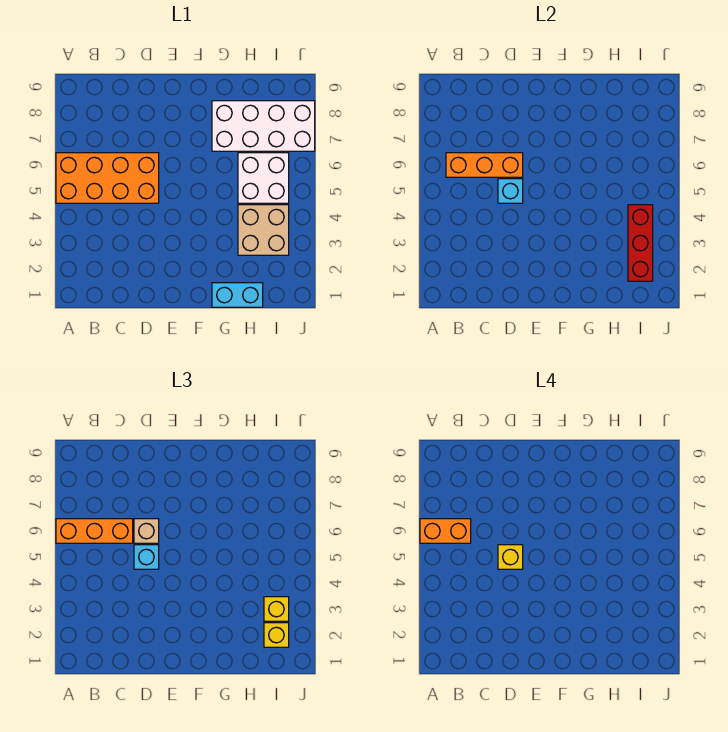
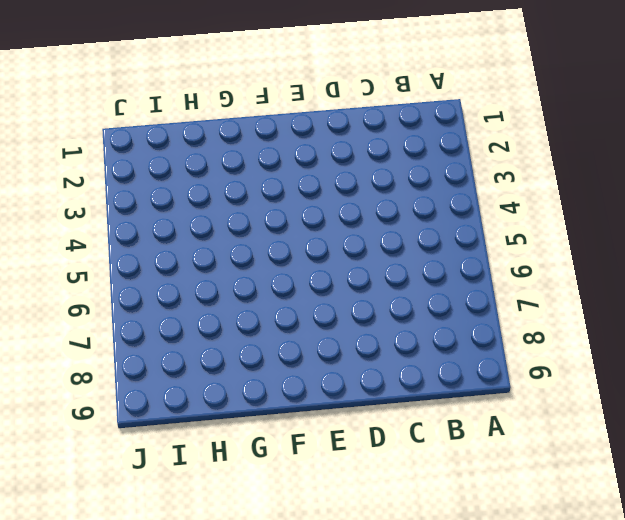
none -> orange 2x4 brick [56,153,159,203]
none -> cyan 1x2 brick [212,283,263,307]
none -> white 2x4 brick [212,101,315,151]

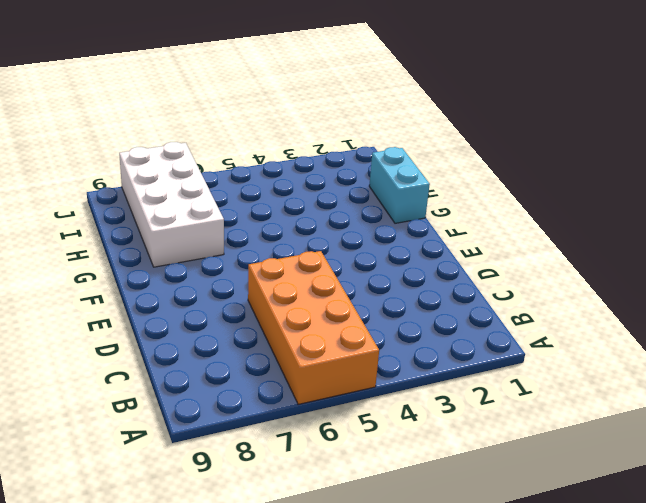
none -> tan 2x2 brick [238,205,289,255]
none -> white 2x2 brick [238,153,289,203]
none -> orange 1x3 brick [446,153,523,177]

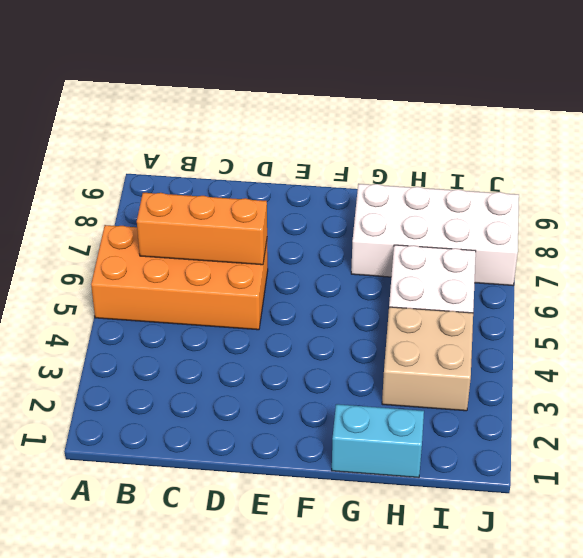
none -> cyan 1x1 brick [498,179,523,203]
none -> red 1x3 brick [628,205,653,281]
none -> orange 1x3 brick [56,519,133,543]

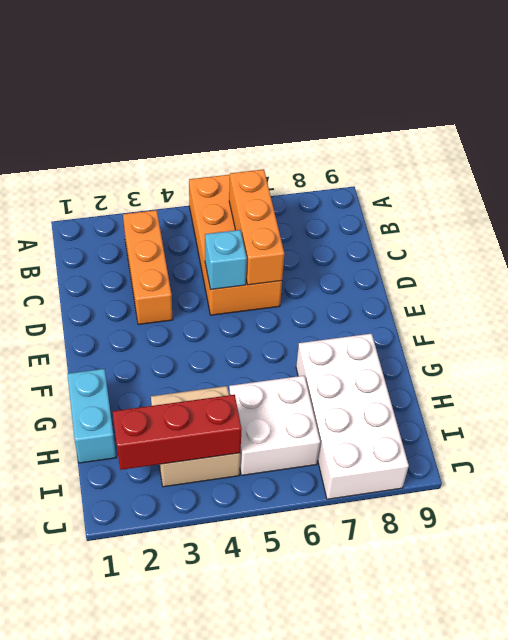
orange 1x3 brick [123,210,173,324] -> orange 1x3 brick moved to [56,519,133,543]
none -> cyan 1x1 brick [134,545,159,569]
none -> tan 1x1 brick [134,519,159,543]
none -> yellow 1x1 brick [264,623,289,647]

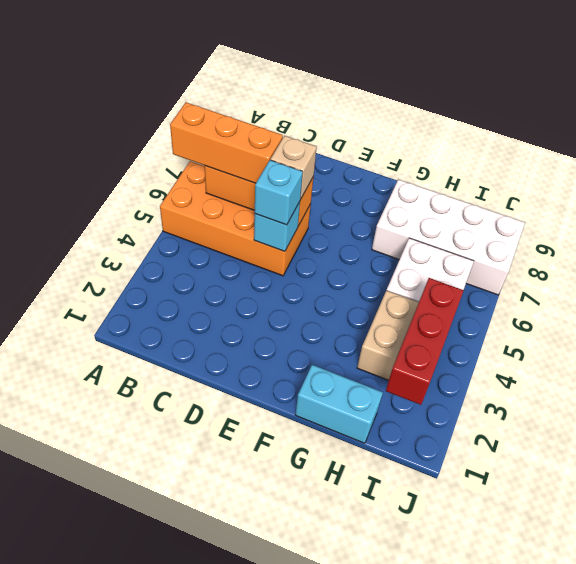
none -> yellow 1x1 brick [264,623,289,647]
none -> yellow 1x1 brick [264,597,289,621]
none -> orange 1x2 brick [420,519,471,543]

